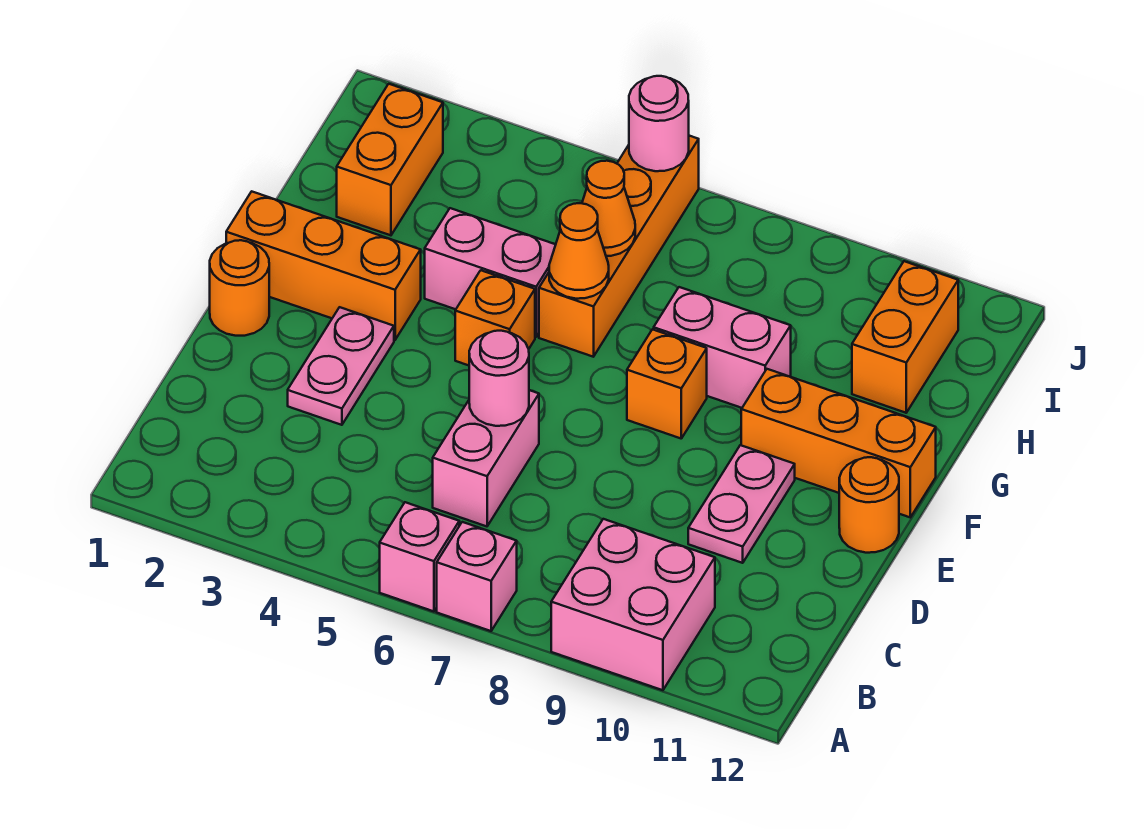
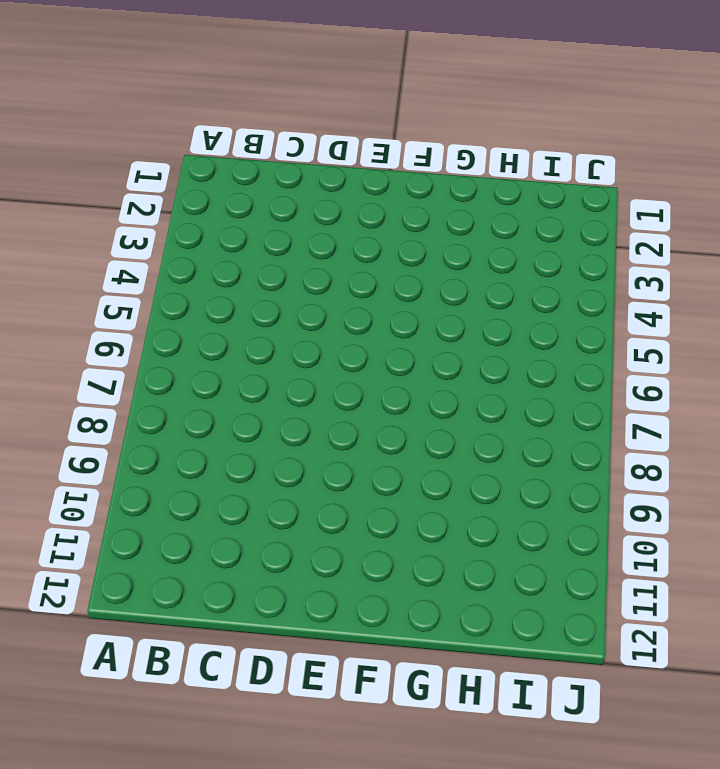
none -> pink 1x1 brick [380,502,459,611]
none -> pink 1x1 brick [437,522,517,631]
none -> pink 2x2 brick [551,519,715,690]

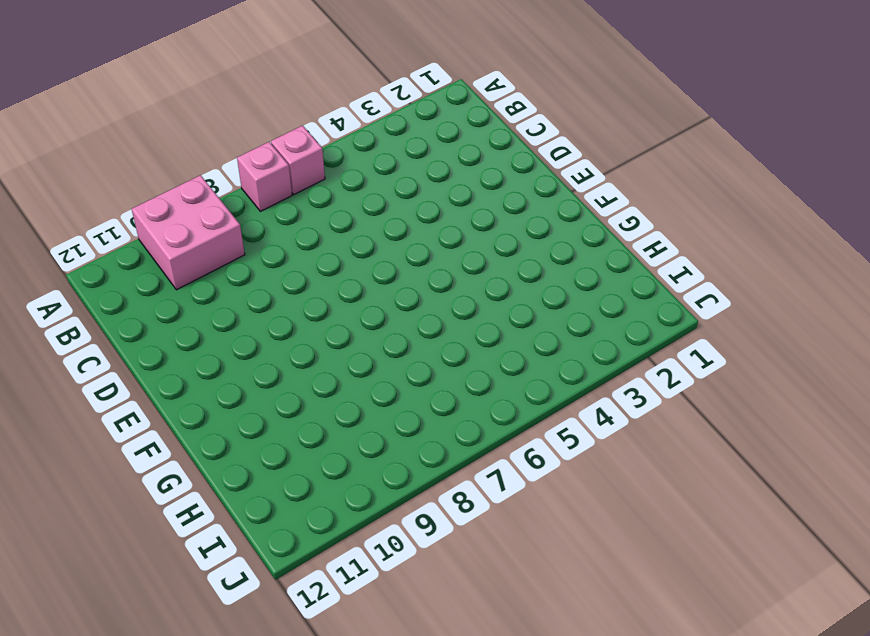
none -> pink 1x2 brick [433,390,539,526]
none -> pink 1x2 plate [288,307,394,425]
none -> pink 1x2 plate [688,445,795,563]

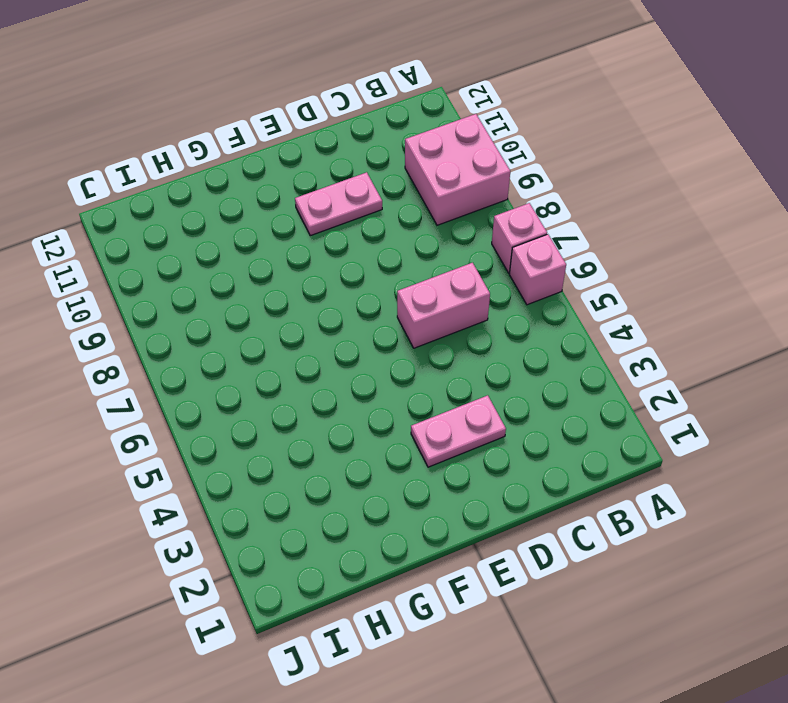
none -> orange 1x1 round brick [210,240,269,336]
none -> orange 1x1 round brick [839,457,899,553]
none -> orange 1x3 brick [226,191,421,340]

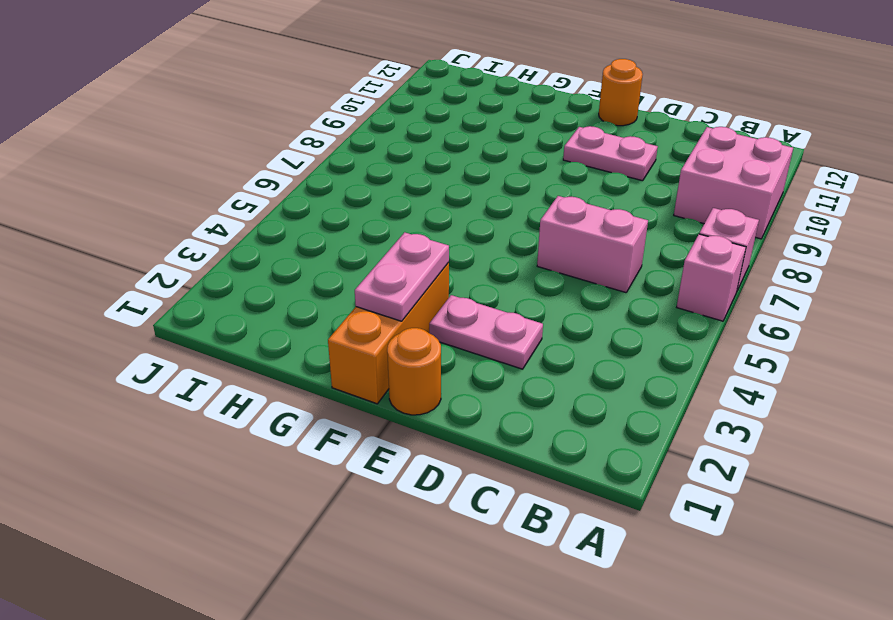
pink 1x2 plate [355,232,449,321] -> none
none -> orange 1x1 brick [455,270,535,365]
none -> orange 1x1 brick [627,329,707,438]
none -> orange 1x3 brick [741,369,936,517]

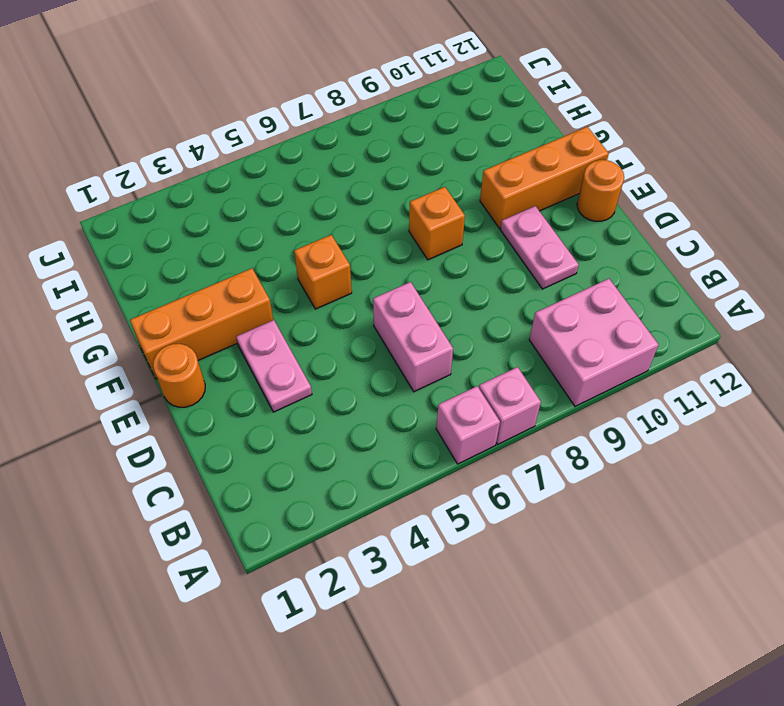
none -> pink 1x2 brick [425,208,556,337]
none -> orange 1x4 brick [539,136,699,357]
none -> pink 1x2 brick [654,287,791,408]

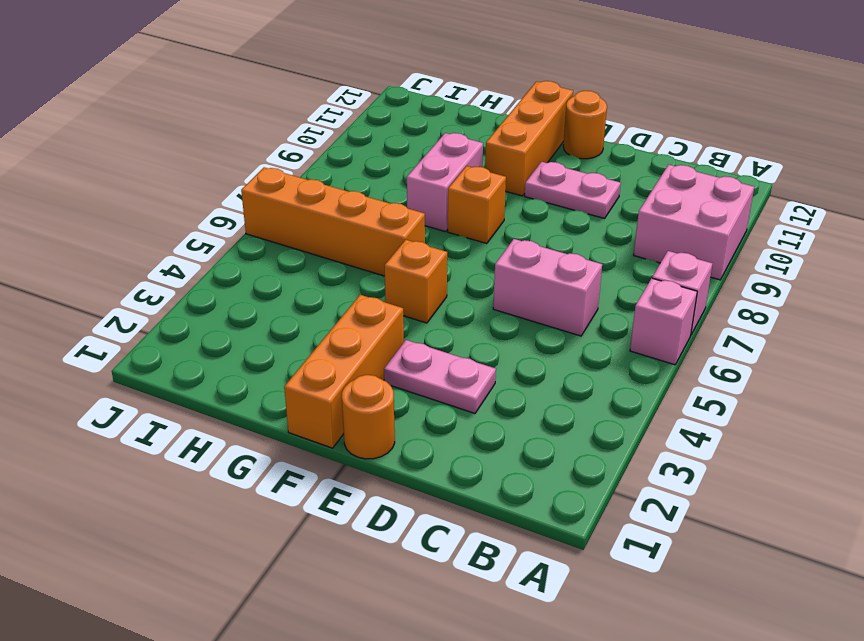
none -> pink 1x2 brick [425,208,556,337]
none -> orange 1x2 brick [337,84,443,235]
none -> orange 1x2 brick [852,261,958,413]

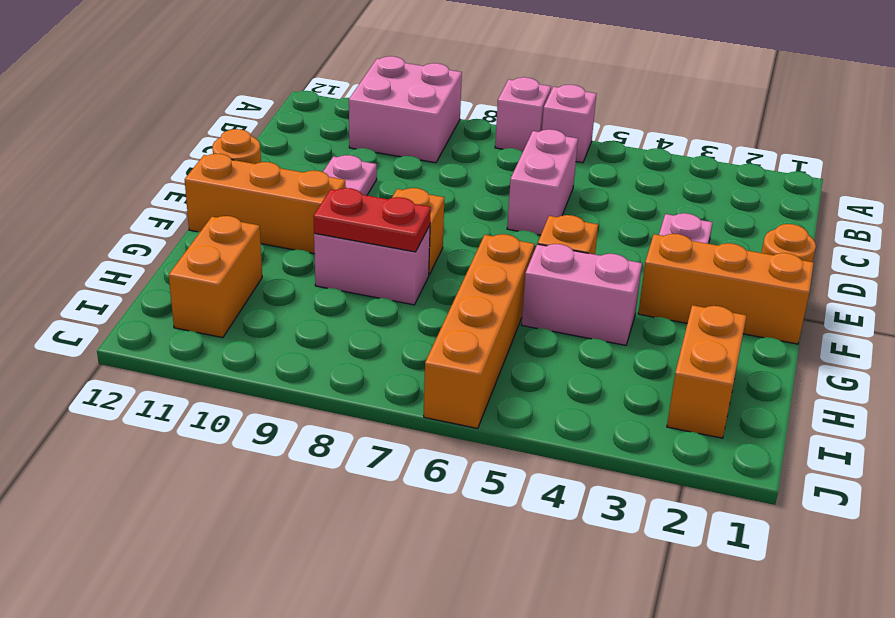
red 1x2 plate [313,188,431,252] -> none
none -> pink 1x1 round brick [469,331,529,426]
none -> orange 1x1 cone [549,203,609,299]
none -> orange 1x1 cone [582,161,635,256]

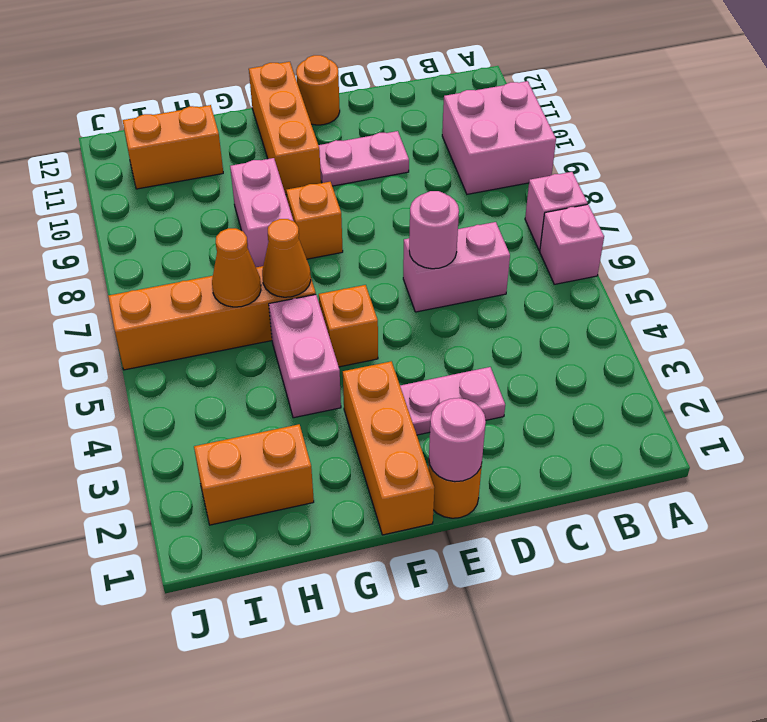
pink 1x1 round brick [429,398,486,482] -> pink 1x1 round brick moved to [629,76,689,171]

